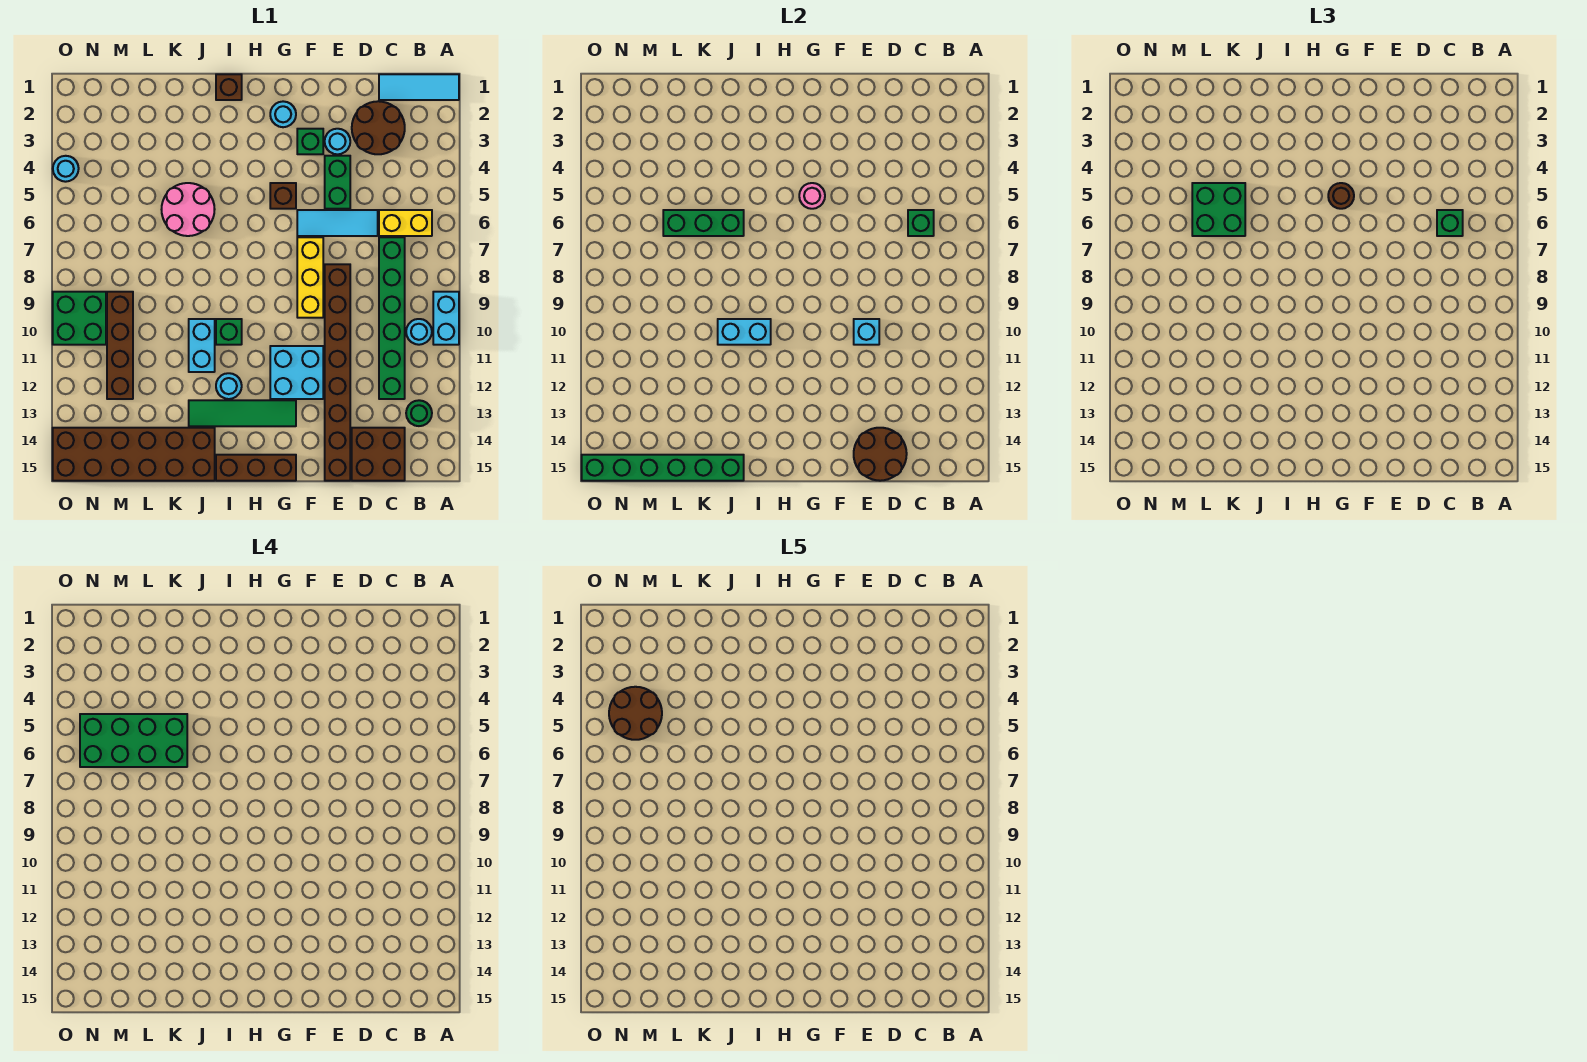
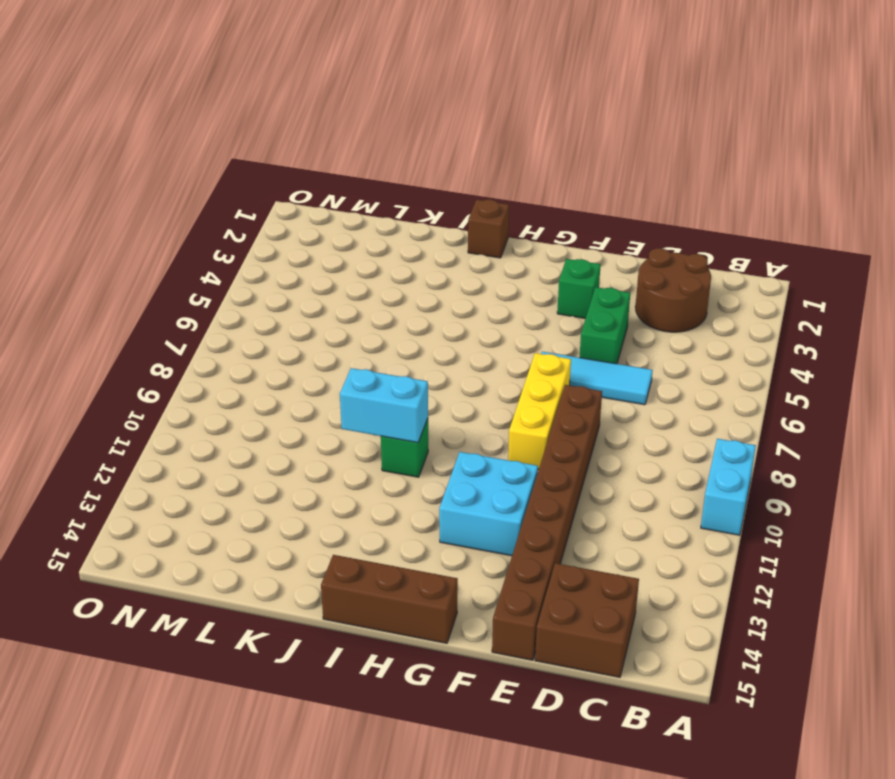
none -> cyan 1x3 tile [379,74,459,100]
none -> yellow 1x2 brick [379,210,432,236]
none -> cyan 1x1 round brick [406,319,432,345]
none -> green 1x1 round brick [406,400,432,426]

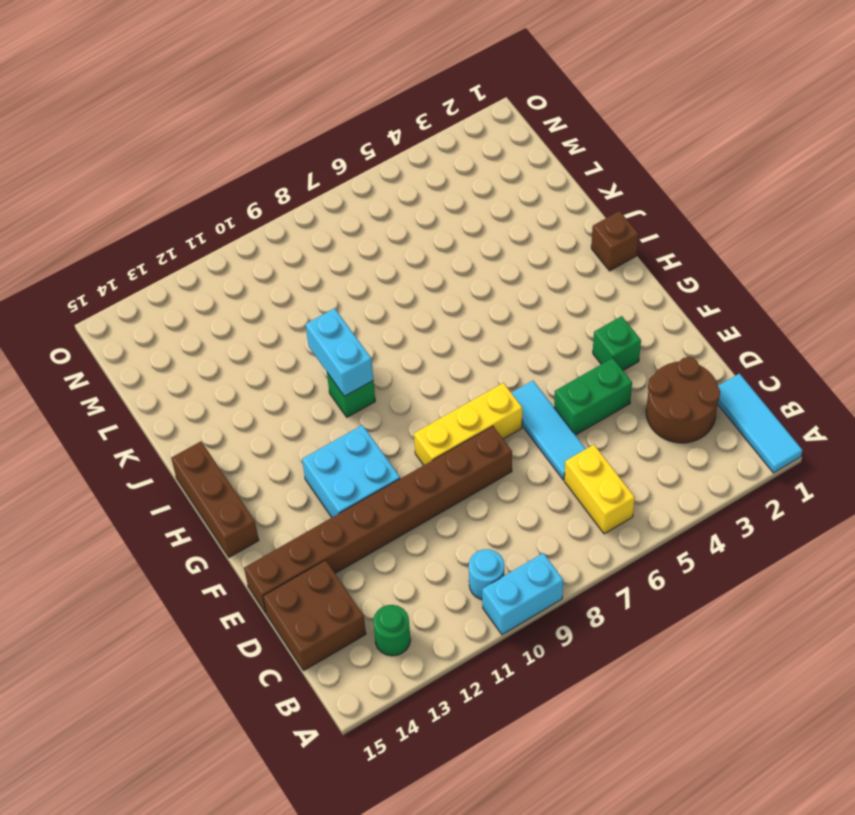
none -> green 1x6 brick [379,237,405,399]
none -> cyan 1x1 round brick [325,129,350,154]
none -> cyan 1x1 round brick [270,101,296,127]
none -> brown 1x1 brick [270,183,296,209]

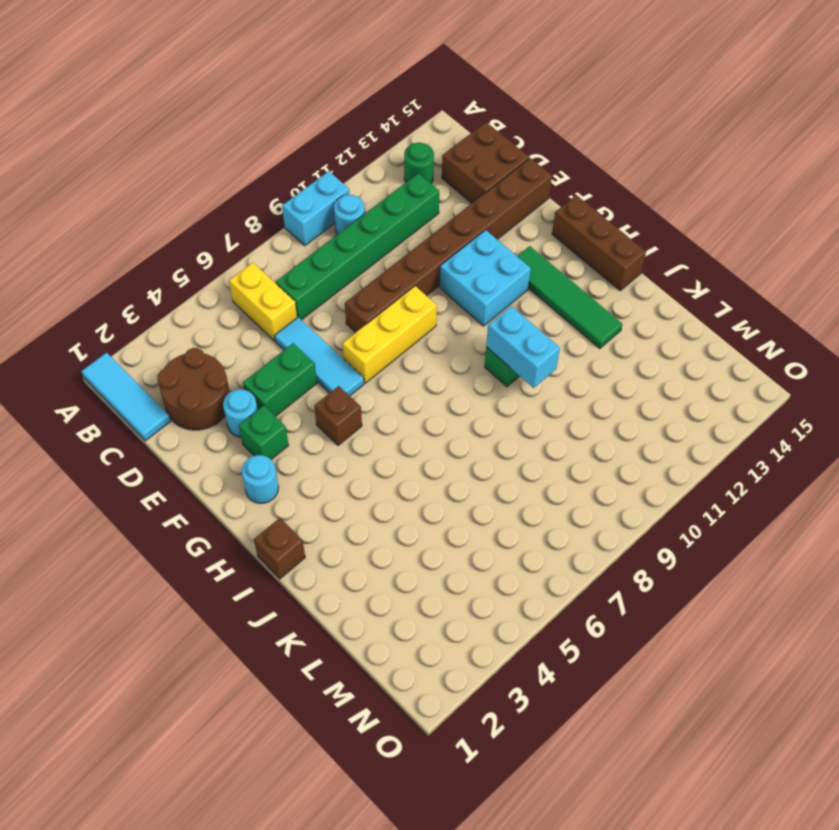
none -> cyan 1x1 round brick [216,373,242,399]
none -> pink 2x2 round brick [162,183,215,236]
none -> cyan 1x2 brick [189,319,215,372]
none -> brown 2x6 brick [53,428,215,481]

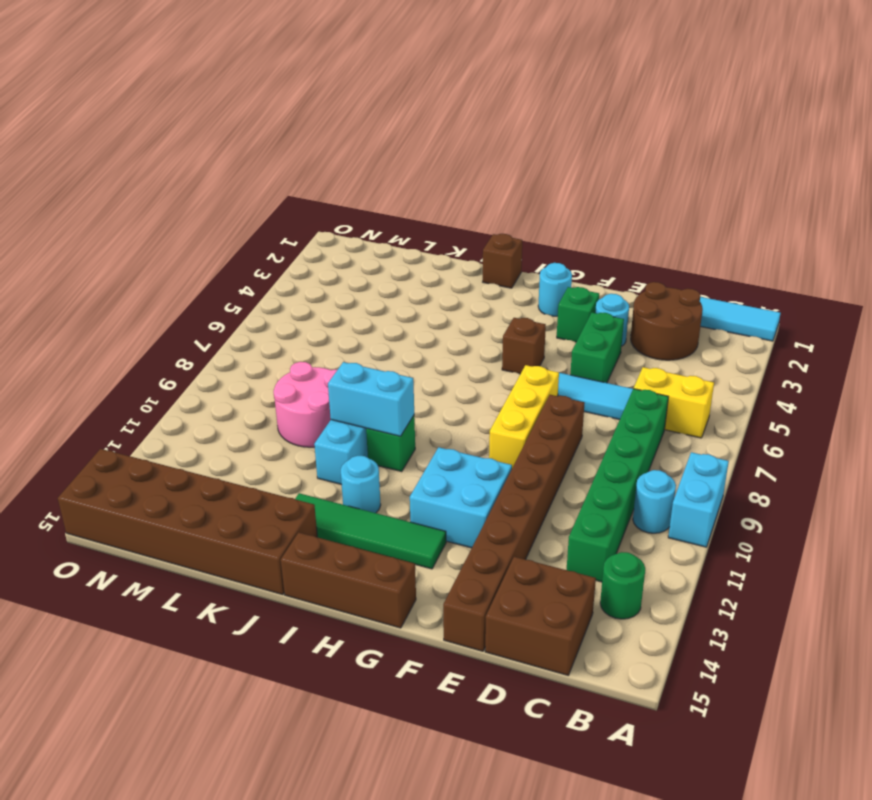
pink 2x2 round brick [273,362,337,447] -> pink 2x2 round brick moved to [162,183,215,236]
none -> brown 1x4 brick [107,292,133,399]
none -> green 2x2 brick [53,292,106,345]
none -> cyan 1x1 round brick [53,156,79,182]
none -> green 1x1 brick [908,210,934,236]

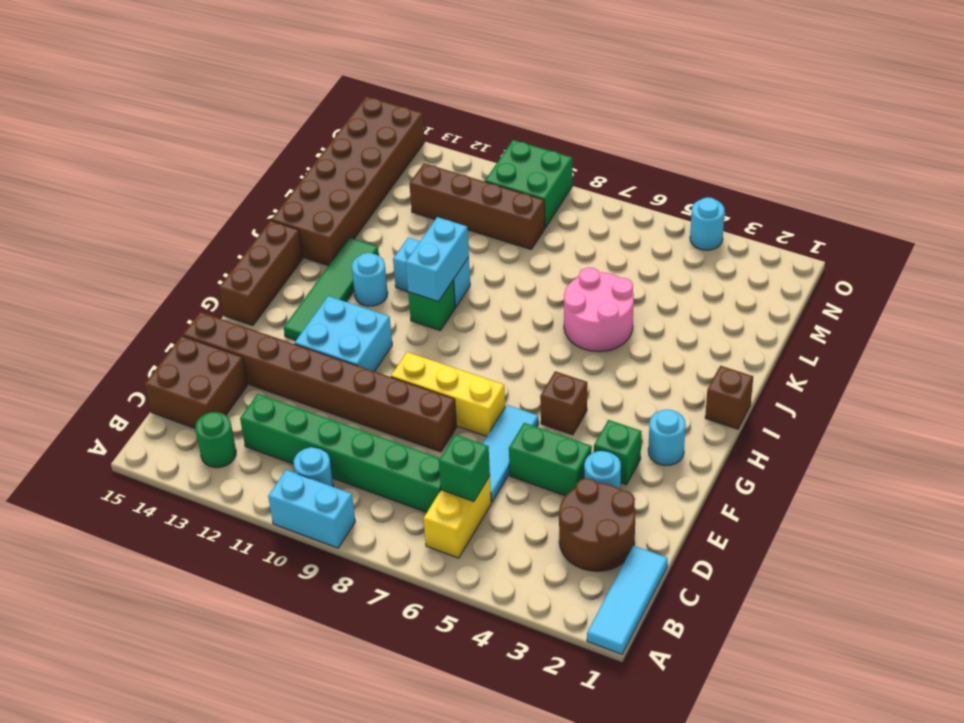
none -> brown 2x2 round brick [854,428,907,481]
none -> cyan 1x1 brick [854,319,879,345]
none -> pink 1x1 round brick [799,183,825,209]
none -> green 1x3 brick [663,210,744,236]

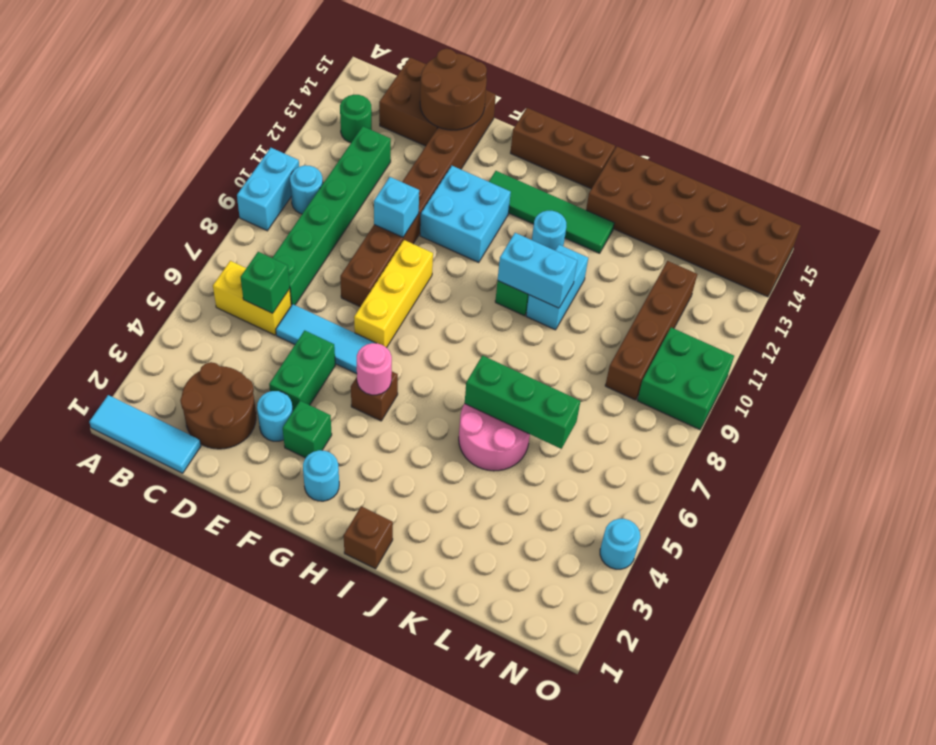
none -> green 1x6 brick [582,455,744,481]
none -> green 1x1 brick [1437,210,1463,236]
none -> brown 1x1 round brick [1328,183,1354,209]
none -> green 2x2 brick [1192,183,1245,236]

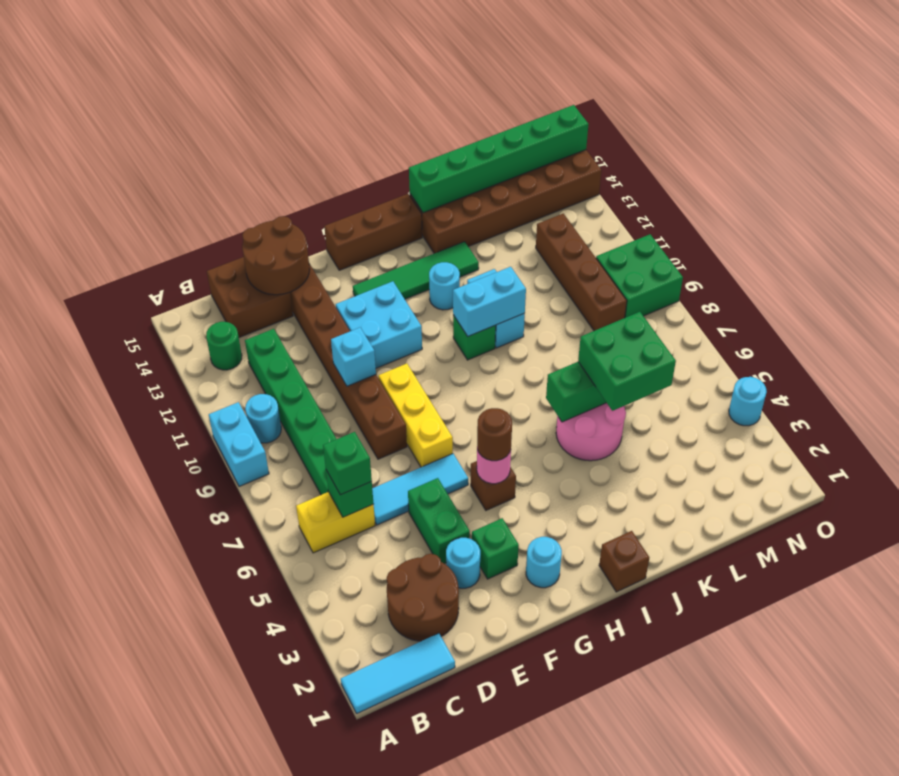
none -> green 2x4 brick [80,714,187,767]
none -> brown 2x2 round brick [609,687,662,740]

